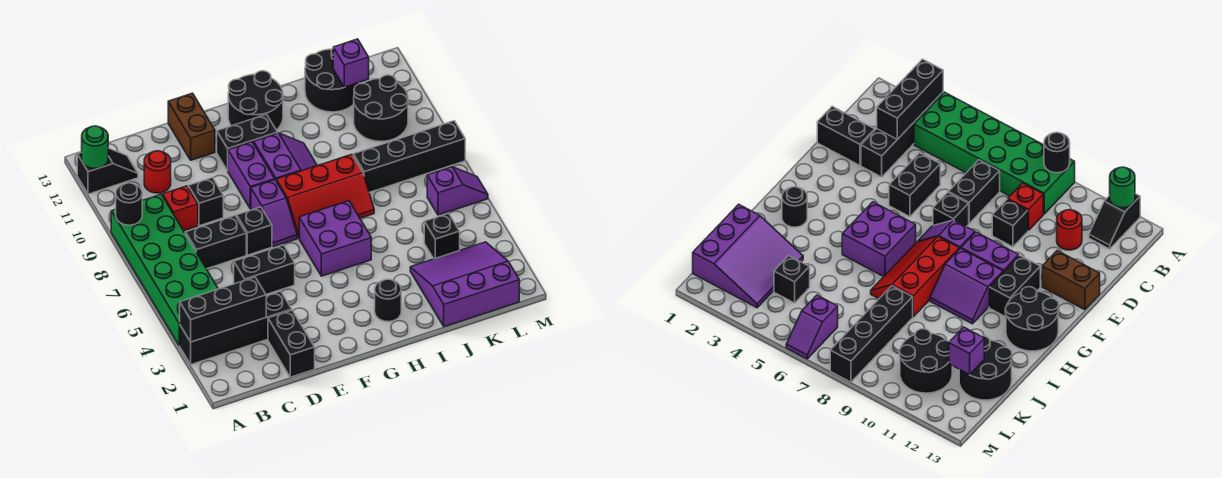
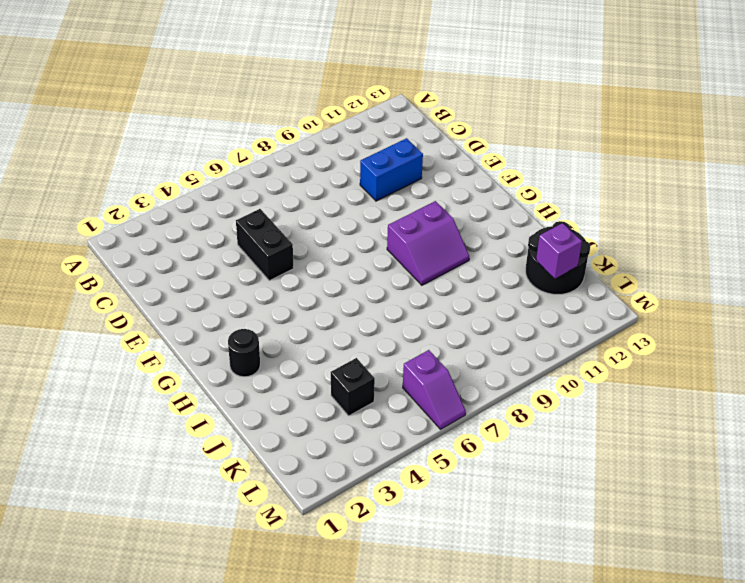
blue 1x2 brick [360,138,423,201] -> none
none -> black 1x4 brick [179,291,292,365]
none -> green 2x6 brick [111,195,218,345]
none -> black 1x2 slope [77,148,138,194]

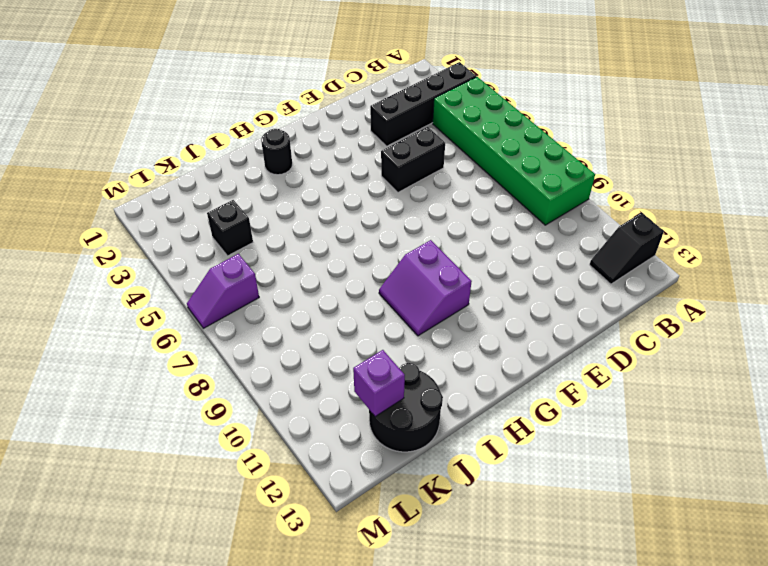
none -> black 1x2 brick [185,216,246,269]
none -> red 1x1 brick [163,186,198,231]
none -> red 1x1 round brick [144,151,171,193]

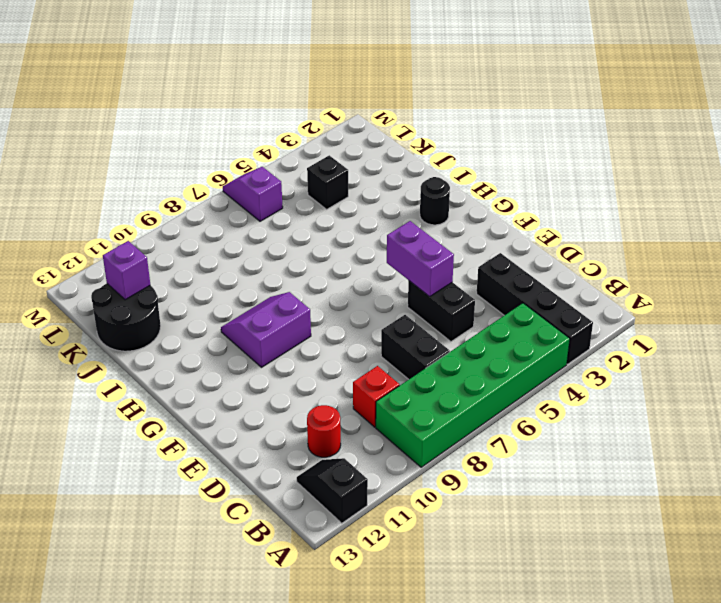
purple 1x2 brick [387,221,454,297] -> purple 1x2 brick turned to [228,142,275,209]
none -> black 1x2 brick [268,310,315,377]
none -> black 1x1 brick [188,178,223,226]
none -> black 1x1 brick [237,207,272,255]

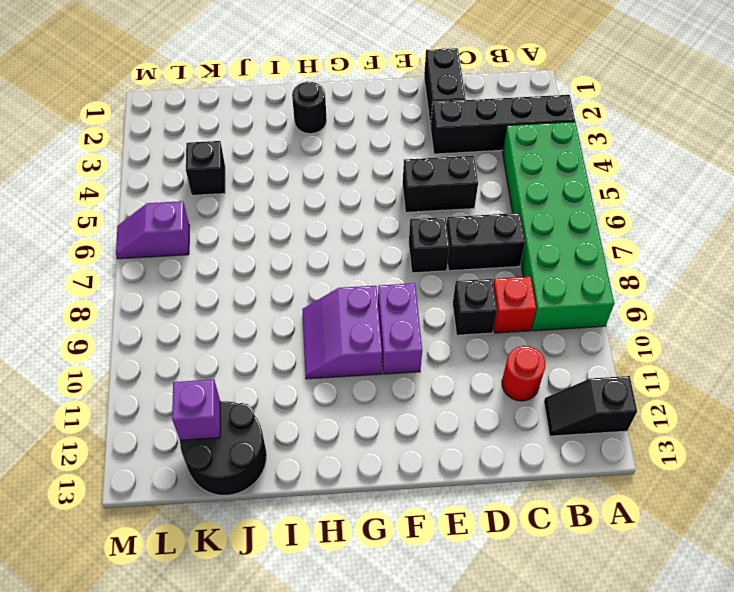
none -> brown 1x2 brick [168,93,215,160]
none -> purple 1x2 slope [251,180,297,247]
none -> black 1x2 brick [217,114,278,171]

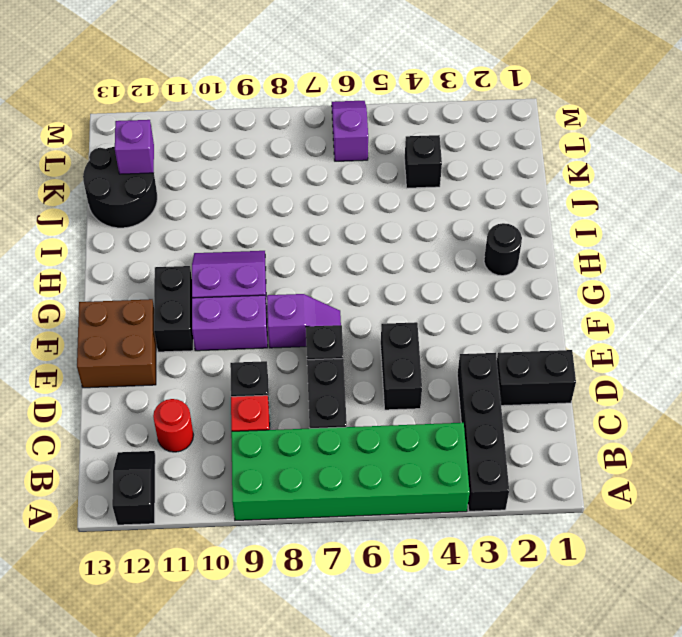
brown 2x2 brick [77,299,156,388] -> brown 1x2 brick [168,93,215,160]
none -> purple 2x2 brick [299,201,371,276]
none -> red 2x3 slope [276,154,374,238]
none -> black 2x2 round brick [228,71,283,130]

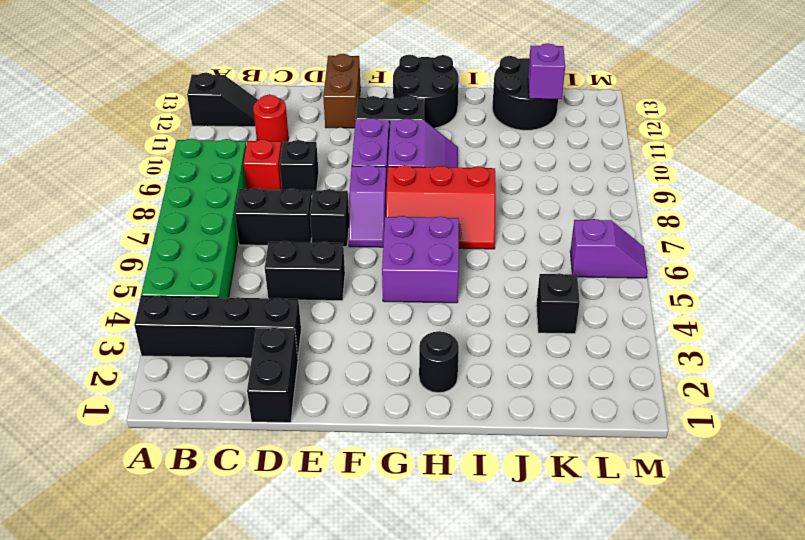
none -> purple 3x3 slope [410,242,519,327]
none -> black 1x4 brick [353,121,465,192]
none -> black 2x2 round brick [354,75,408,141]

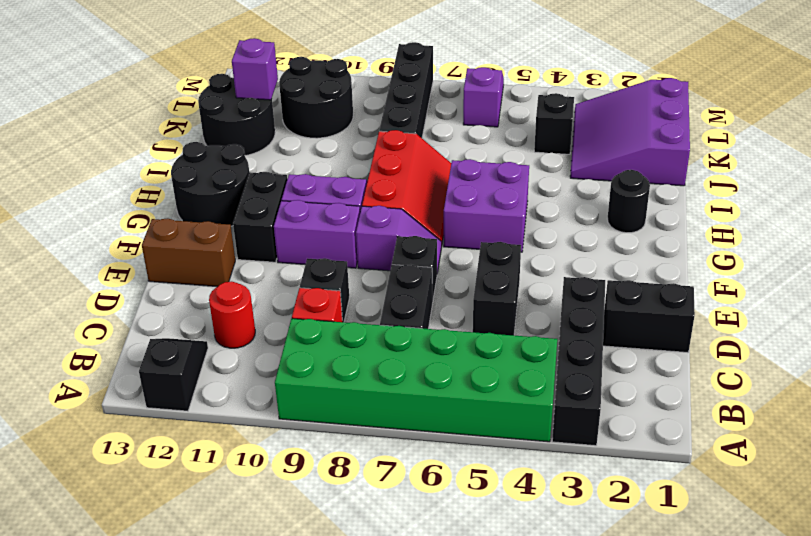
none -> black 1x3 brick [179,277,266,342]
none -> black 1x1 round brick [116,183,142,225]
none -> green 1x1 round brick [82,126,108,168]

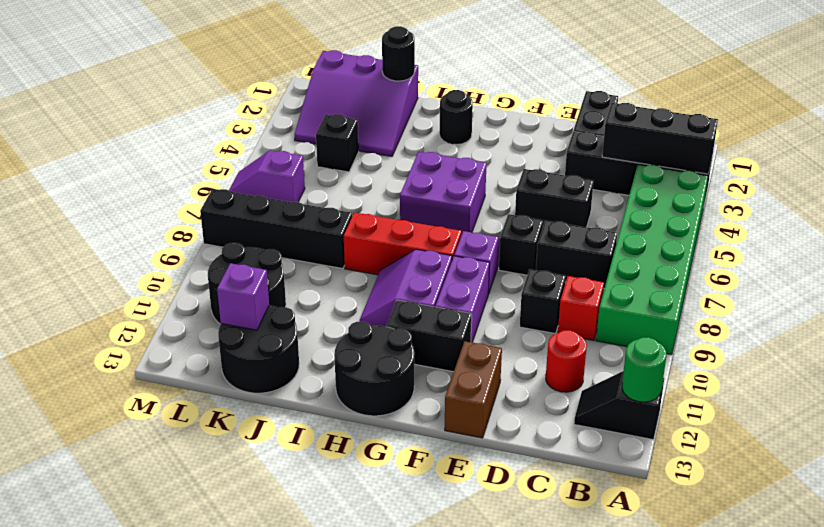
black 1x1 round brick [382,26,415,81] -> black 1x1 round brick moved to [116,183,142,225]

